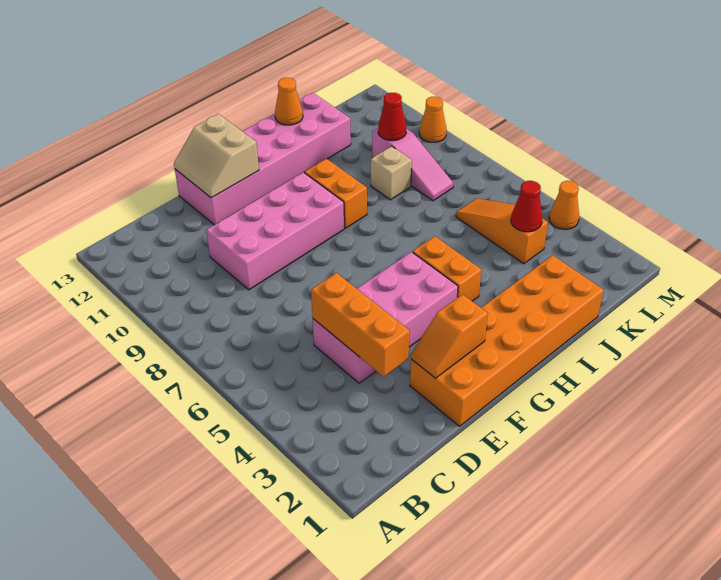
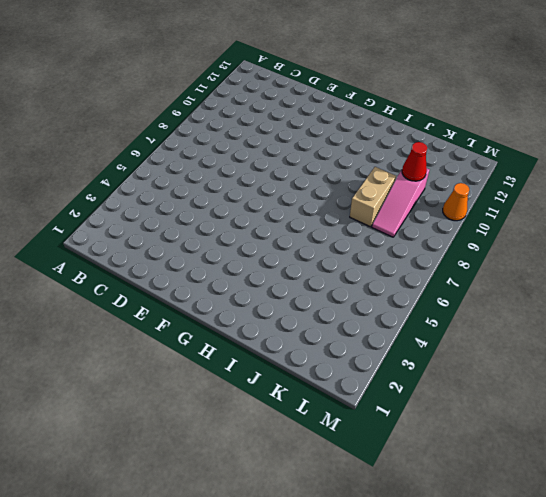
tan 1x2 brick [350,167,396,227] -> tan 1x1 brick [371,146,412,200]
none -> pink 2x4 brick [313,252,458,383]
none -> pink 2x4 brick [206,172,344,290]
none -> orange 2x6 brick [410,255,604,426]

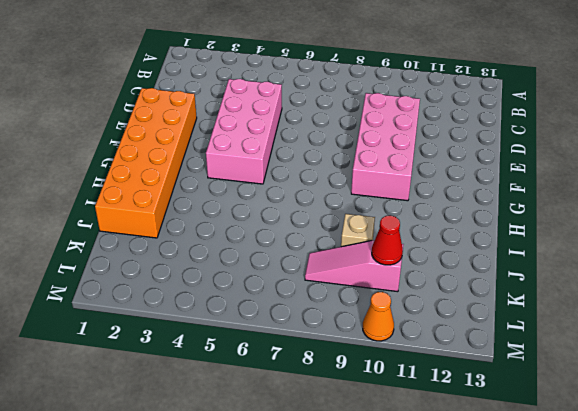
none -> pink 2x6 brick [175,93,351,225]
none -> orange 1x2 brick [413,236,481,301]
none -> orange 1x2 brick [304,159,367,228]

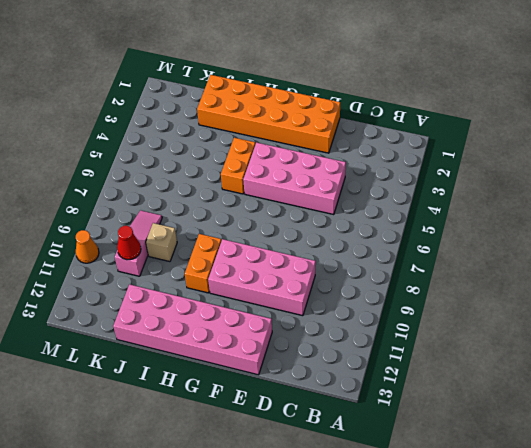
none -> orange 1x3 slope [456,198,548,264]
none -> orange 1x1 cone [549,181,579,229]
none -> orange 1x3 brick [311,273,410,377]

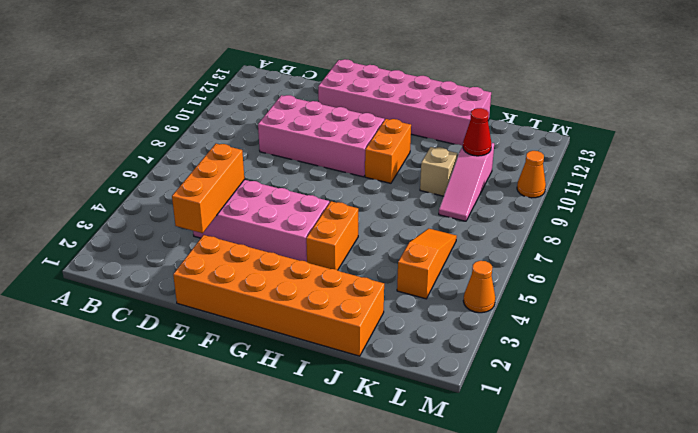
none -> orange 1x2 slope [411,294,488,378]
none -> tan 2x2 slope [174,114,259,198]
none -> orange 1x1 cone [275,78,303,125]

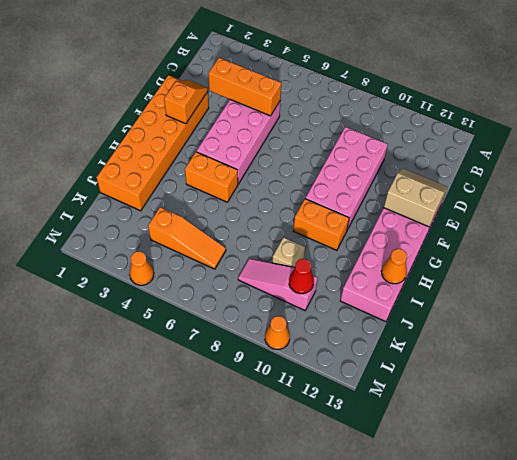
none -> red 1x1 cone [511,181,542,232]

